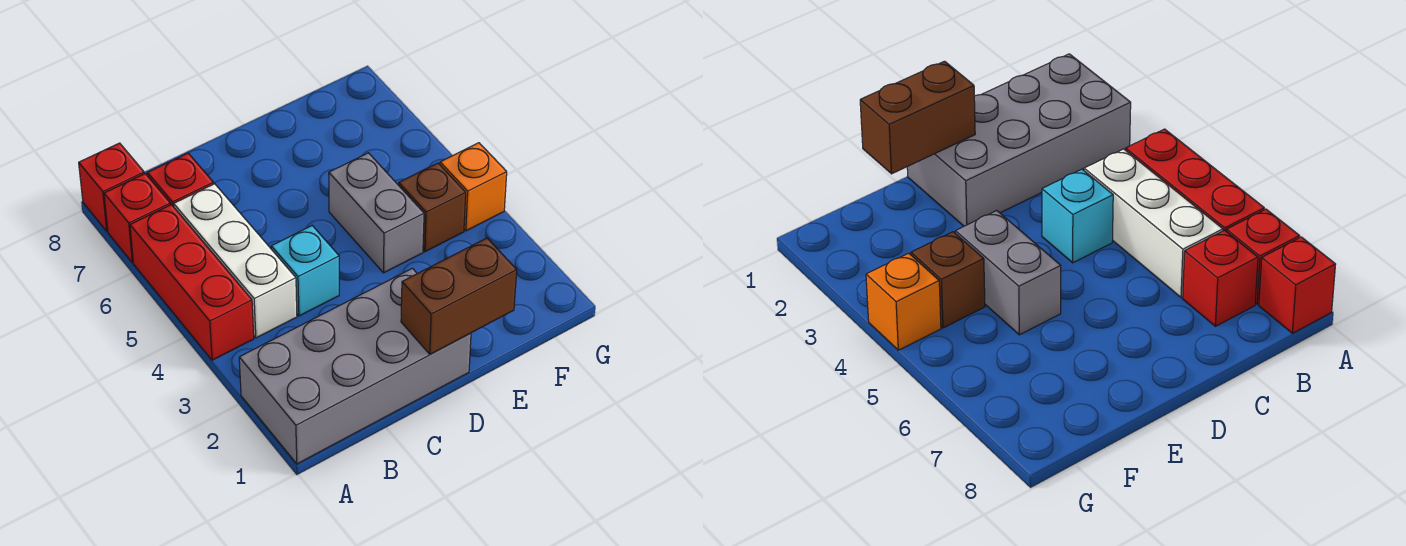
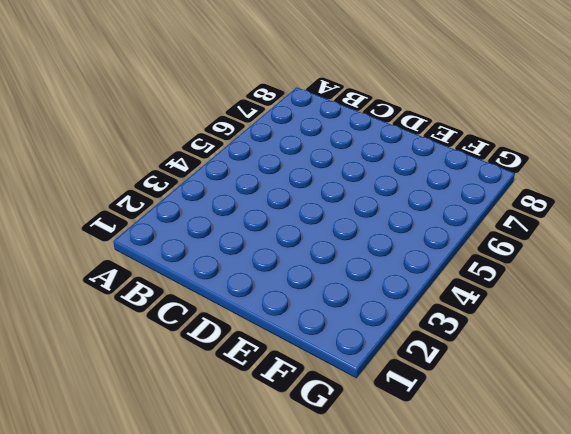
none -> grey 2x4 brick [239,268,471,464]
none -> red 1x3 brick [130,205,254,360]

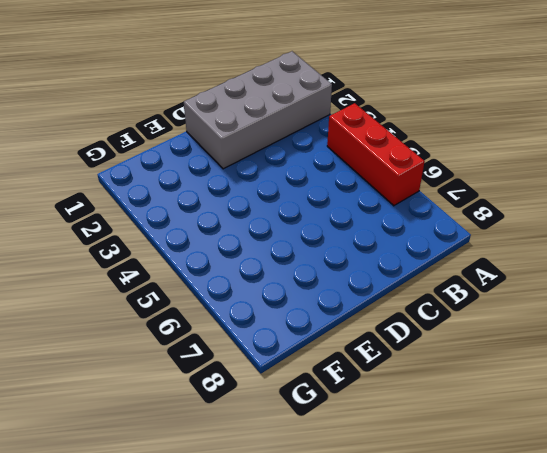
none -> red 1x1 brick [104,174,170,263]
none -> red 1x1 brick [79,143,144,231]

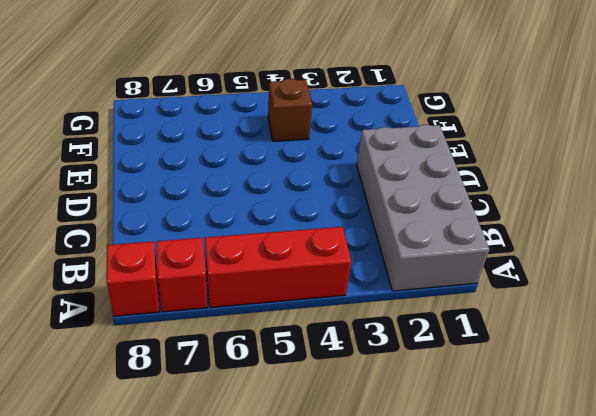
none -> white 1x3 brick [174,184,297,338]
none -> red 1x1 brick [148,153,214,207]

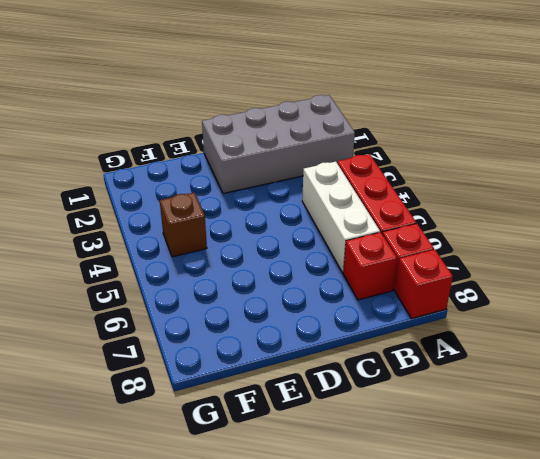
none -> cyan 1x1 brick [271,226,339,316]
none -> grey 1x2 brick [329,153,424,273]

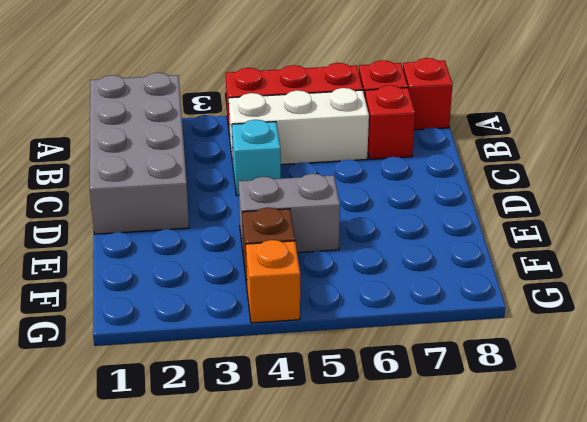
none -> brown 1x2 brick [401,238,517,354]

